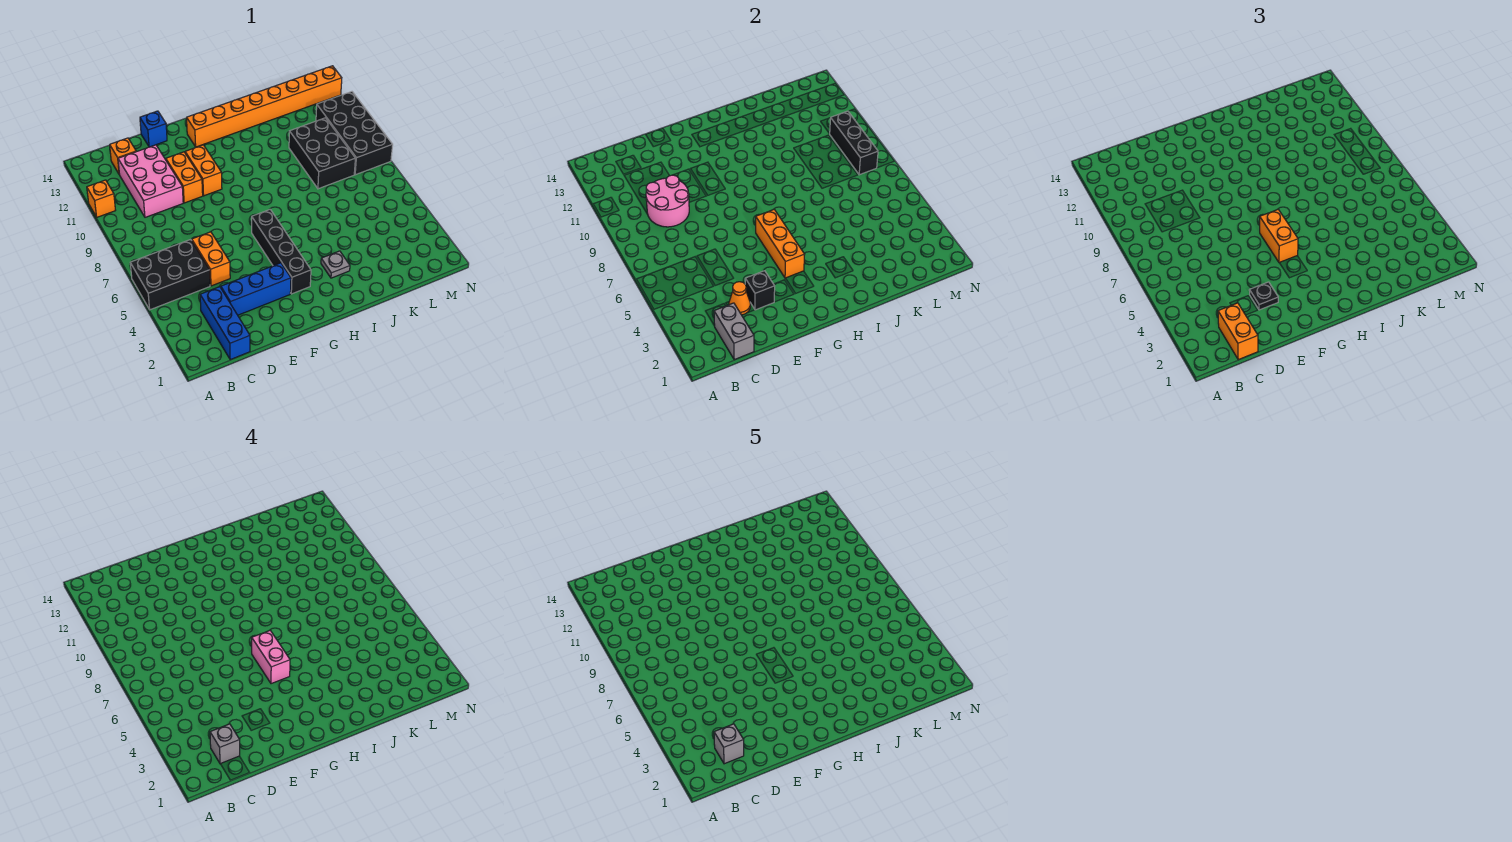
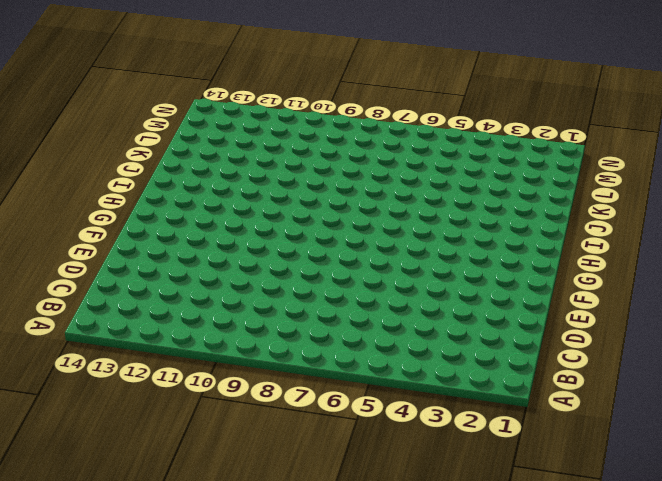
none -> black 2x3 brick [130,239,210,310]
none -> orange 1x1 brick [87,180,116,217]
none -> blue 1x3 brick [200,287,250,360]

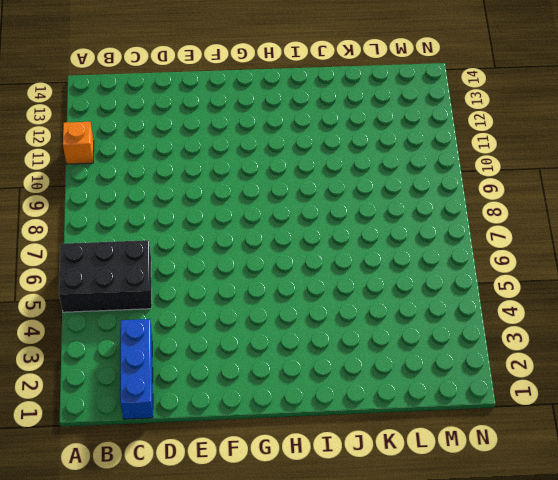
none -> pink 2x3 brick [118,145,183,217]
none -> orange 1x1 brick [110,138,136,175]
none -> blue 1x3 brick [221,263,291,315]

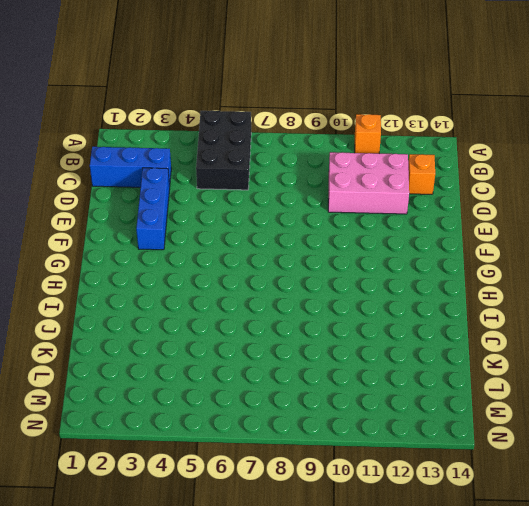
none -> orange 1x2 brick [192,232,230,286]
none -> orange 1x2 brick [166,152,203,203]
none -> blue 1x1 brick [140,111,167,147]

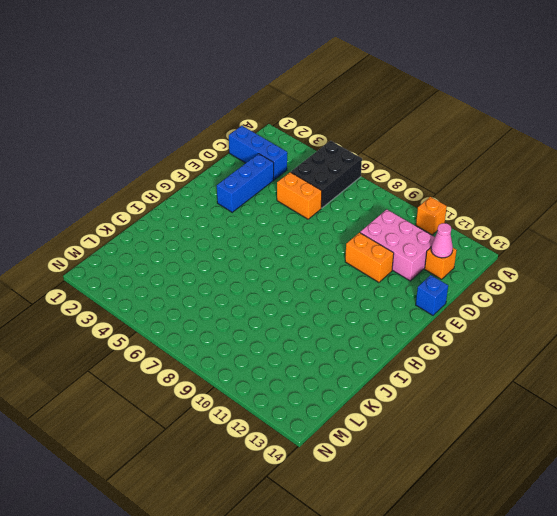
pink 1x1 cone [431,223,453,258] -> none
none -> orange 1x2 brick [185,145,222,196]
none -> black 1x4 brick [252,210,311,294]
none -> orange 1x8 brick [187,66,342,147]

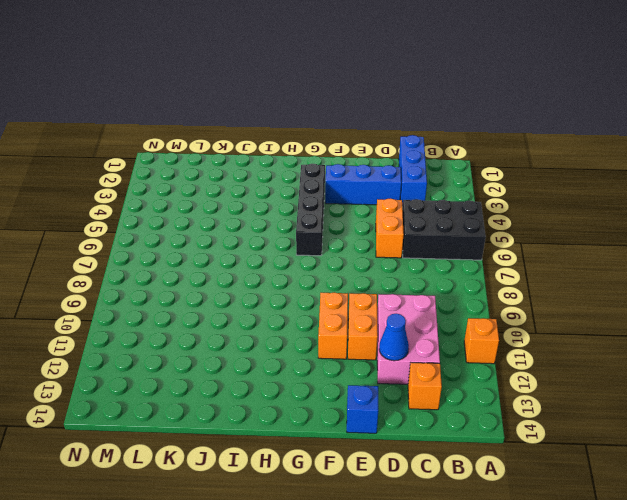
blue 1x1 cone [379,314,409,361] -> none
none -> orange 1x8 brick [187,66,342,147]
none -> grey 1x1 plate [321,251,350,278]
none -> black 2x3 brick [289,118,355,189]

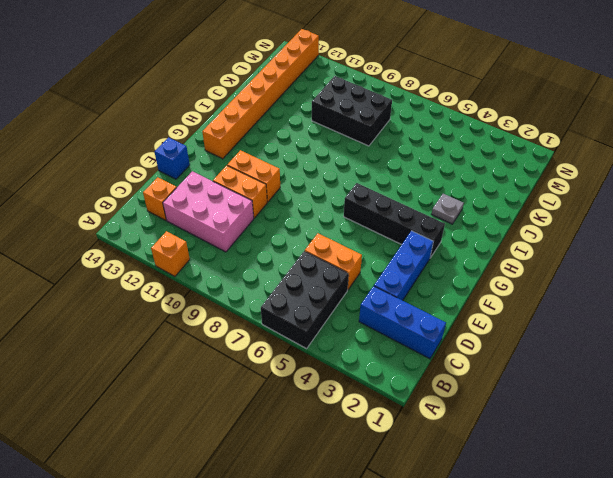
none -> black 2x4 brick [316,92,393,175]
none -> grey 1x2 brick [714,303,754,360]
none -> pink 2x2 round brick [646,175,689,227]

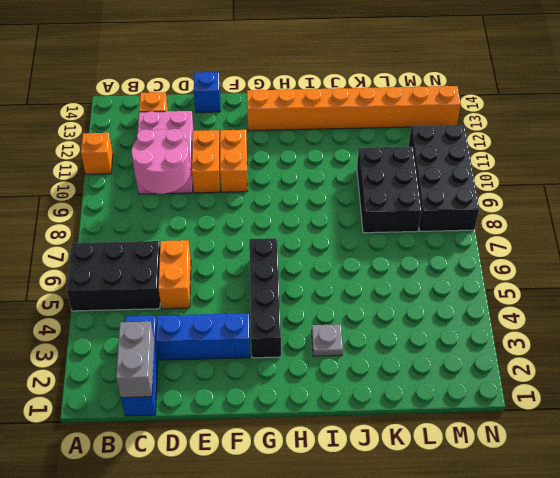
none -> orange 1x1 cone [729,282,750,315]
none -> black 1x1 brick [745,271,775,310]
none -> orange 1x3 brick [756,210,805,278]

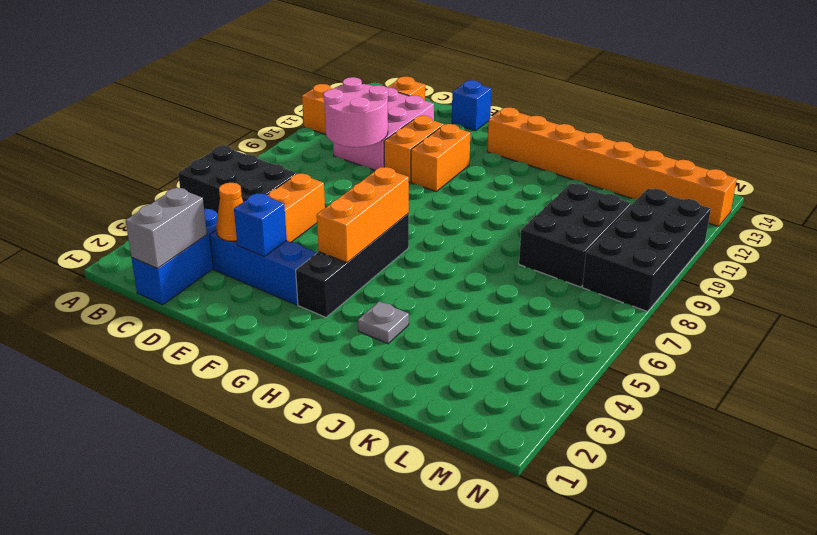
blue 1x1 brick [234,193,287,257] -> black 1x1 brick [745,271,775,310]
none -> black 1x3 brick [830,111,878,175]
none -> orange 1x2 brick [1218,303,1258,360]
none -> black 1x1 plate [1249,282,1278,310]

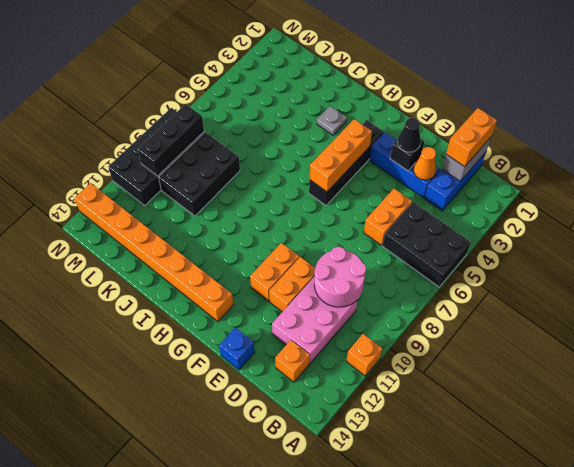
black 1x1 cone [397,118,421,152] -> black 1x1 plate [1249,282,1278,310]
none -> orange 1x2 brick [1260,210,1298,262]
none -> grey 1x1 brick [210,724,240,764]
none -> pink 1x2 brick [252,631,290,684]

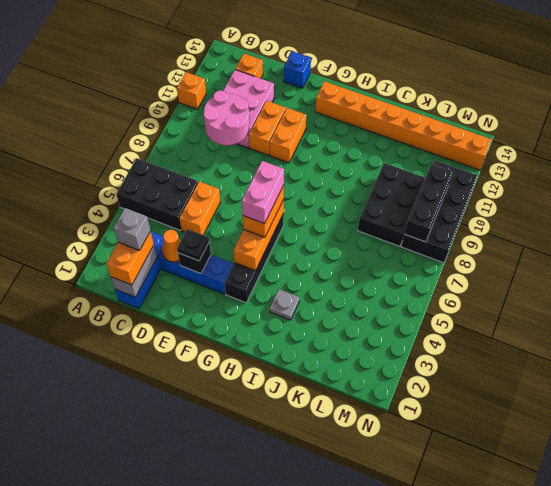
none -> grey 1x1 brick [714,724,744,764]

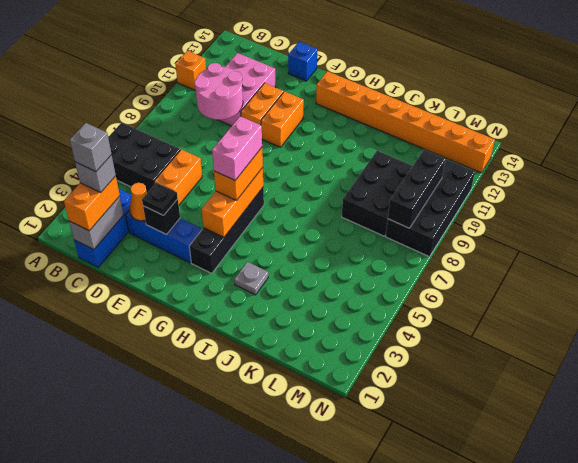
none -> orange 1x1 brick [110,138,136,175]

